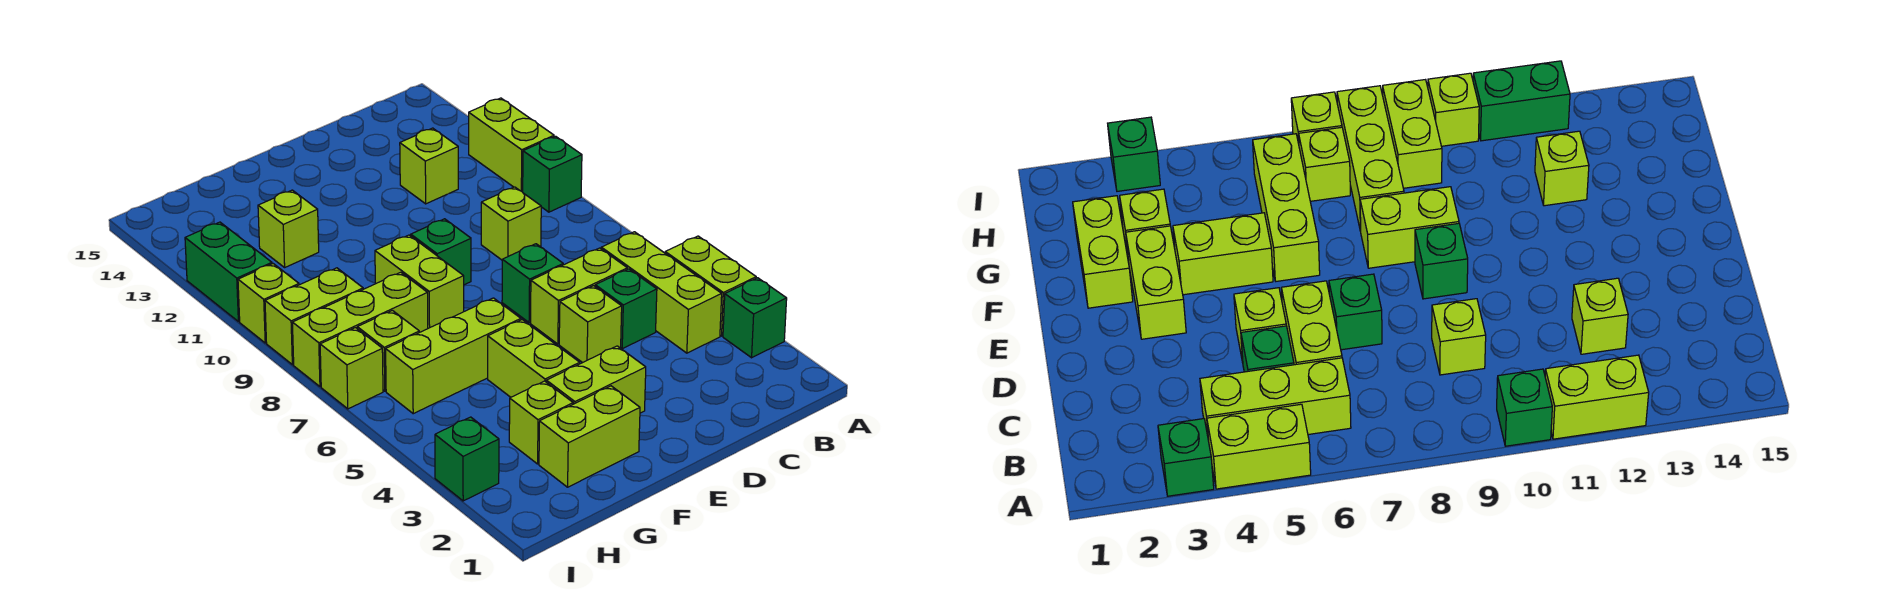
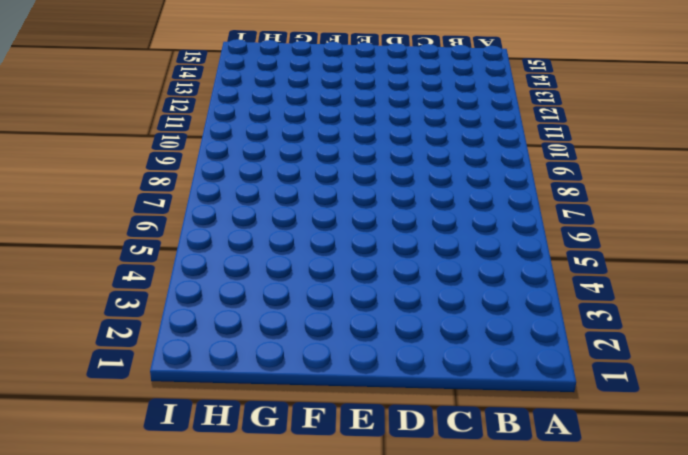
none -> green 1x1 brick [723,278,787,358]
none -> lime 1x2 brick [665,236,756,336]
none -> green 1x1 brick [523,136,582,212]

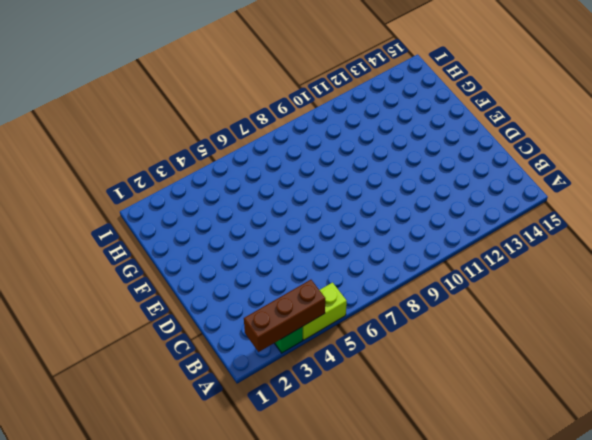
brown 1x3 brick [244,280,325,352] -> none
none -> green 1x1 brick [523,136,582,212]
none -> lime 1x2 brick [469,98,554,192]
none -> lime 1x3 brick [601,232,722,353]

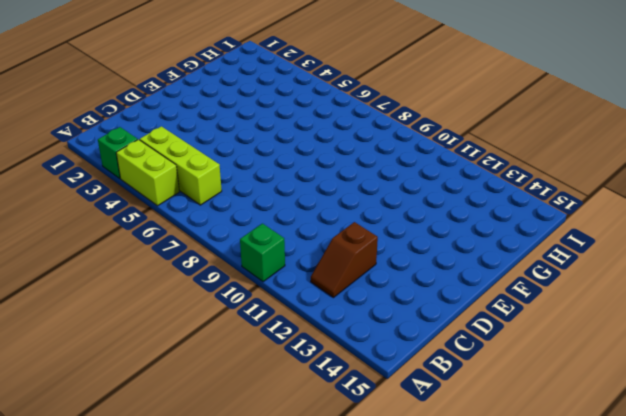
brown 1x2 slope [311,222,378,298] -> lime 1x1 brick [400,128,458,204]
none -> lime 1x2 brick [469,98,554,192]
none -> green 1x1 brick [595,269,657,349]
none -> lime 1x2 brick [531,248,627,344]

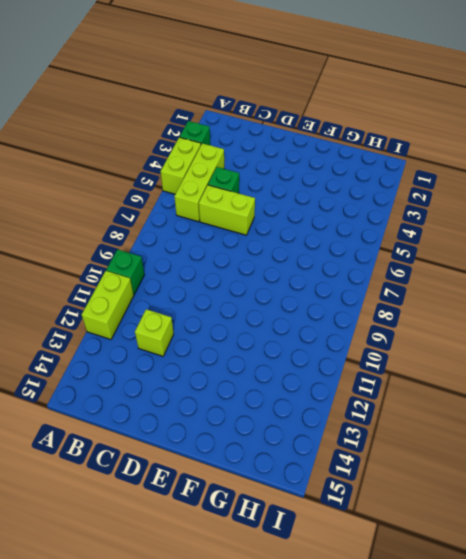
none -> lime 1x1 brick [481,187,541,260]
none -> lime 1x1 brick [559,286,622,363]
none -> green 1x1 brick [502,244,563,323]

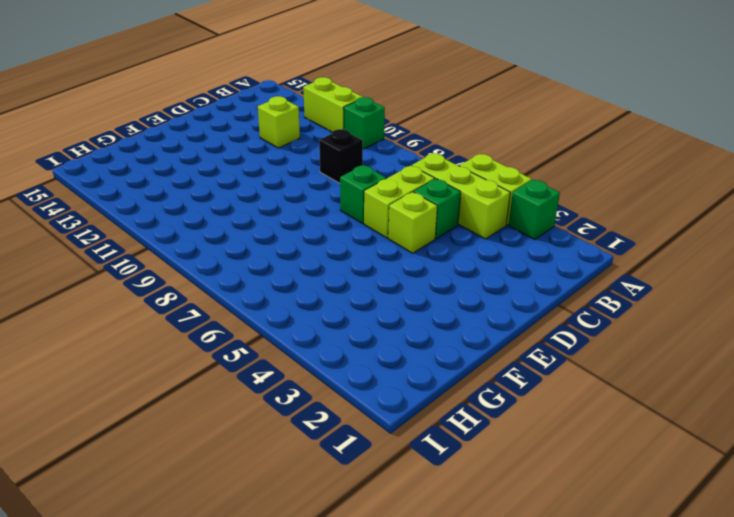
black 1x1 brick [319,129,363,183] -> lime 1x1 brick [481,187,541,260]
none -> lime 1x2 brick [546,346,646,413]
none -> green 1x1 brick [411,219,471,285]
none -> lime 1x2 brick [539,386,640,487]

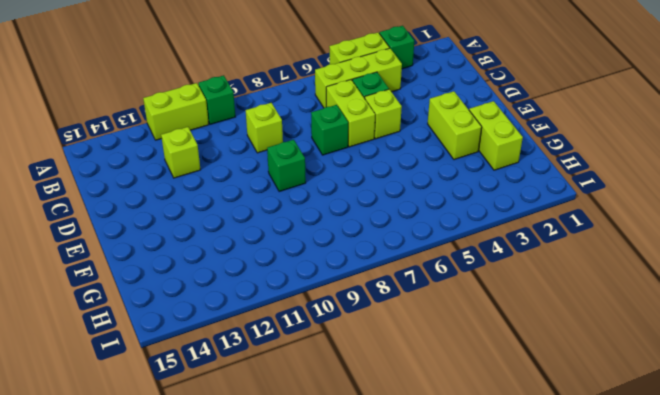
none -> lime 1x2 brick [488,320,580,397]
none -> lime 1x3 brick [386,298,521,414]
none -> lime 1x2 brick [375,235,464,328]

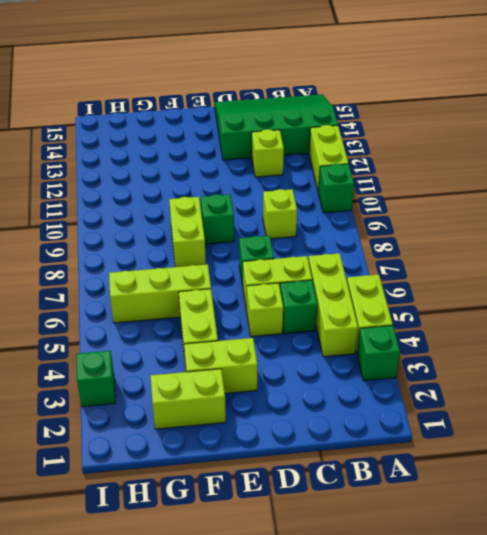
green 3x4 slope [214,94,338,160] -> none
none -> lime 1x1 brick [509,381,573,464]
none -> lime 1x3 brick [292,272,428,387]
none -> lime 1x1 brick [258,190,319,267]

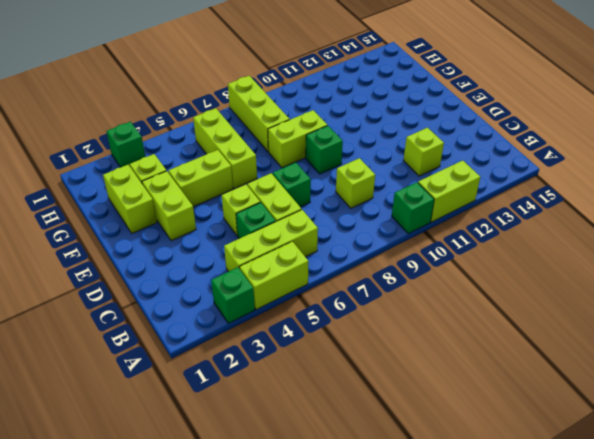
none -> lime 1x1 brick [258,190,319,267]
none -> lime 1x1 brick [357,310,419,391]
none -> lime 1x2 brick [265,268,363,365]

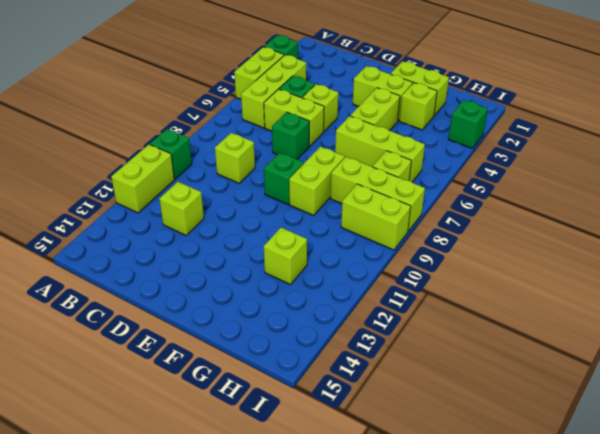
none -> lime 1x1 brick [320,328,383,409]
none -> lime 1x1 brick [238,264,299,343]
none -> green 1x2 brick [185,222,272,322]

